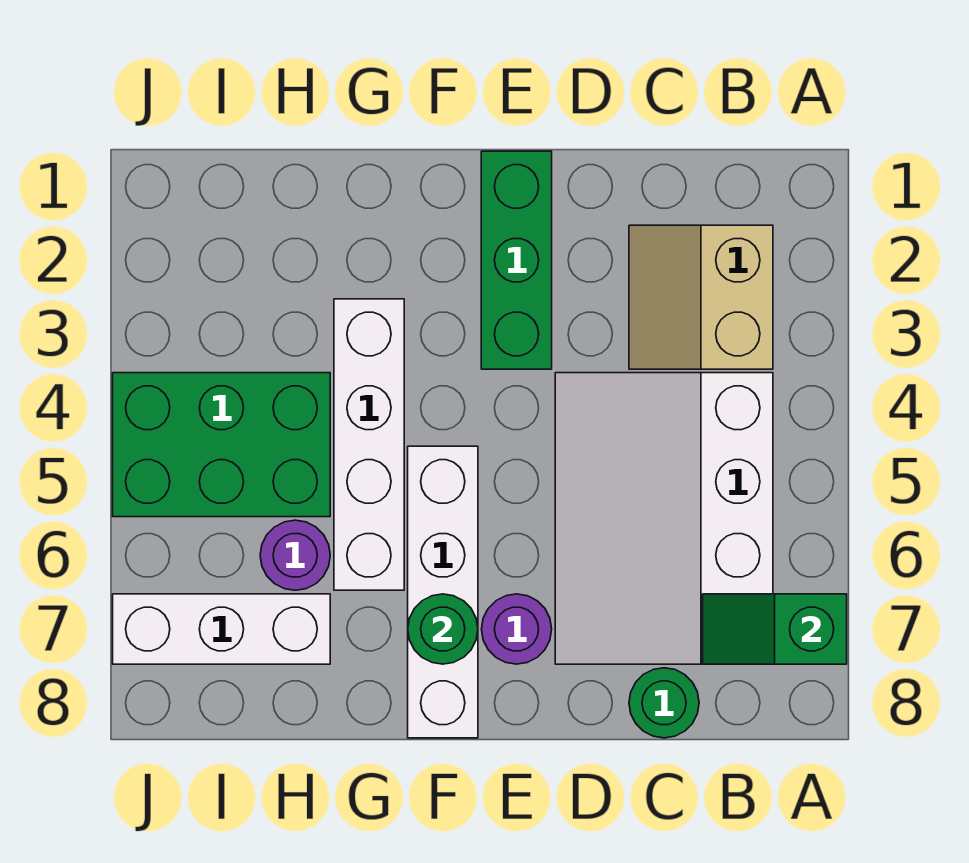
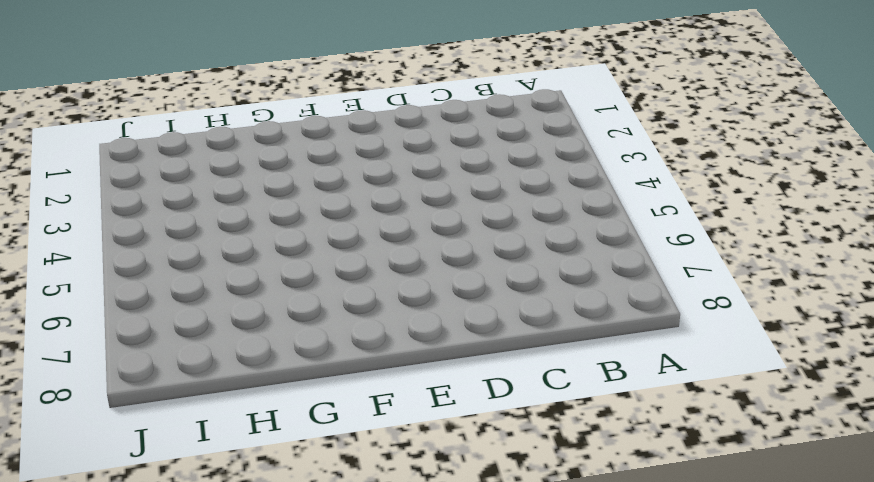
none -> tan 2x2 slope [629,225,773,369]
none -> white 3x4 slope [555,373,773,664]
none -> green 1x1 round brick [629,668,699,738]

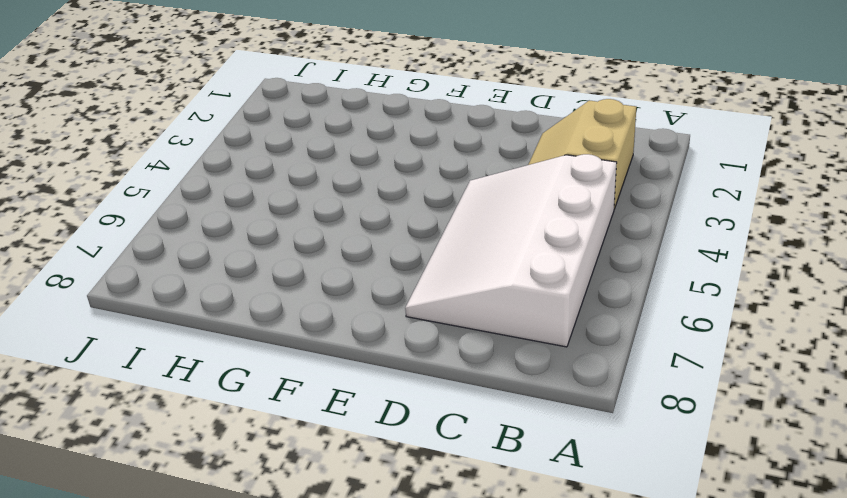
none -> green 1x1 round brick [629,668,699,738]
none -> green 1x3 brick [481,151,552,369]
none -> purple 1x1 round brick [482,594,552,664]

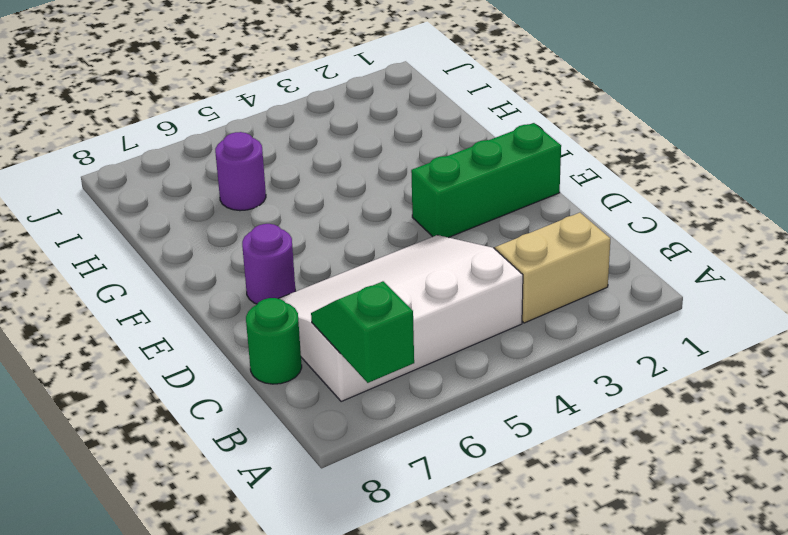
none -> white 1x4 brick [408,446,478,738]
none -> white 1x4 brick [334,299,404,590]
none -> green 2x3 brick [113,373,330,517]

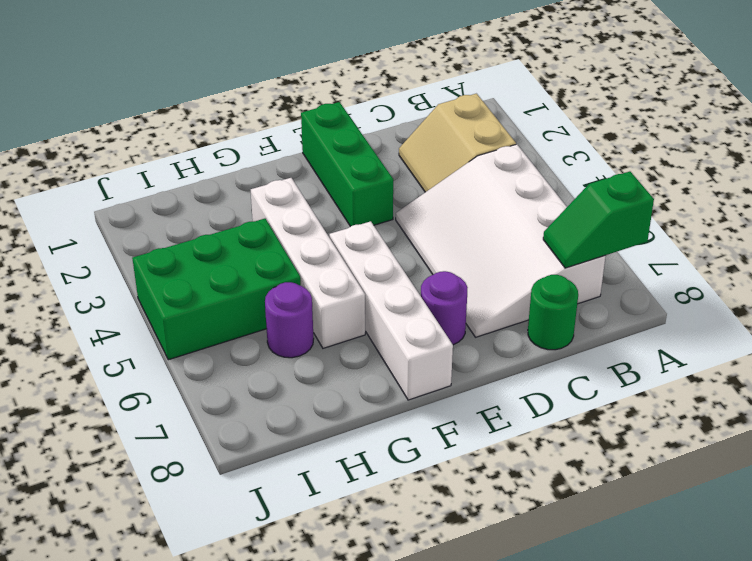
none -> white 1x3 brick [113,594,330,664]
none -> green 1x1 round brick [408,594,478,664]

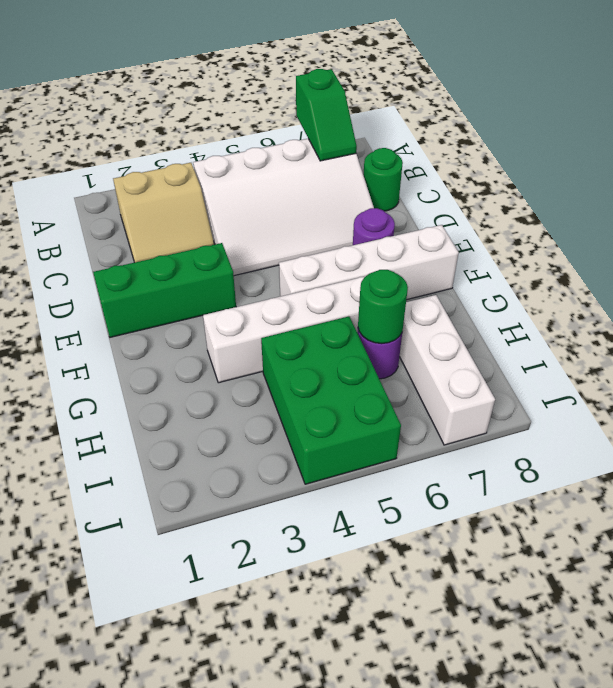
green 1x1 round brick [358,270,408,344] -> green 1x1 round brick moved to [408,594,478,664]

